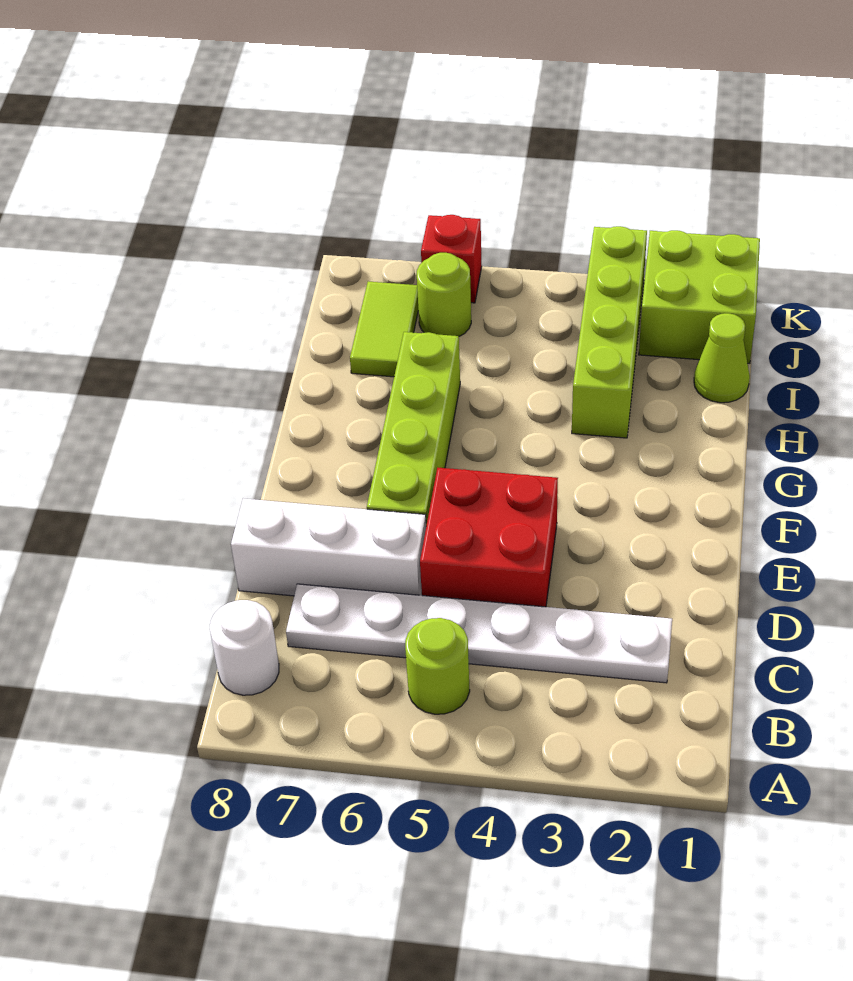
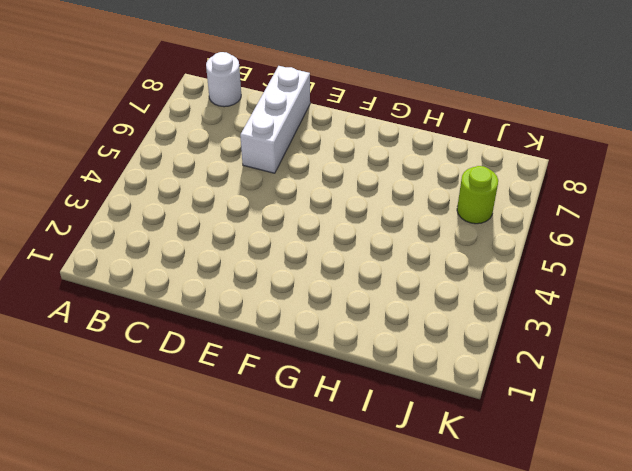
none -> lime 1x1 round brick [405,618,470,714]
none -> white 1x6 plate [286,584,672,683]
none -> red 2x2 brick [420,468,558,607]

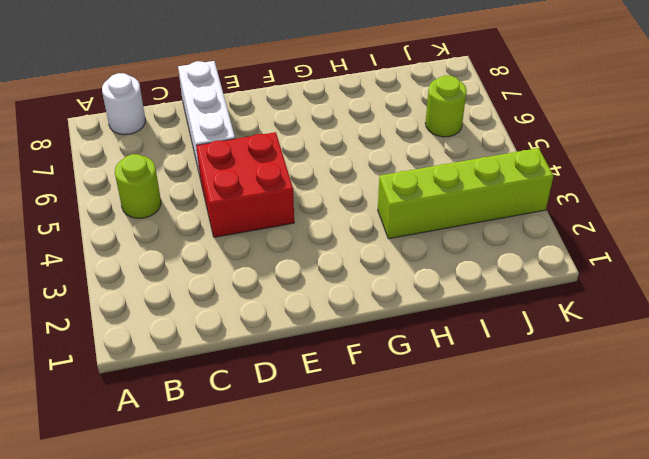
none -> white 1x6 plate [286,584,672,683]
none -> lime 1x4 brick [367,332,460,526]
none -> lime 1x1 cone [694,313,750,403]

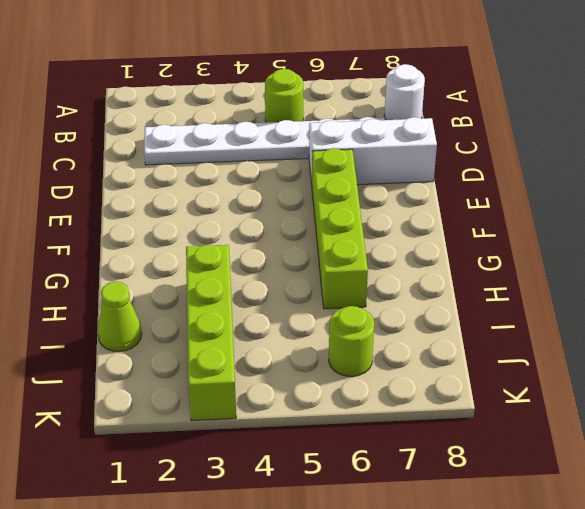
none -> red 2x2 brick [420,468,558,607]
none -> lime 1x2 tile [350,281,418,377]
none -> lime 2x2 brick [639,230,760,363]

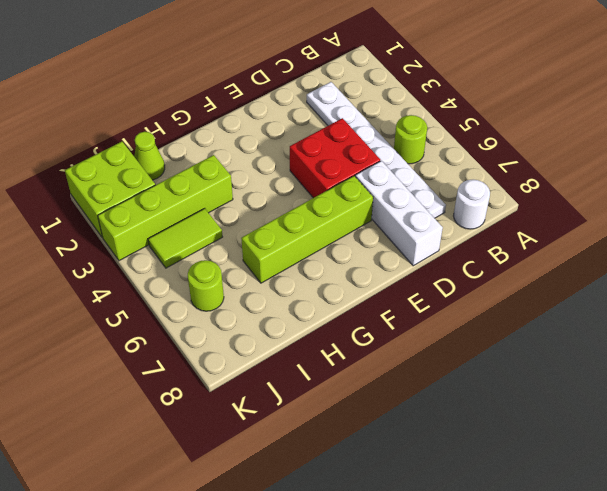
lime 1x2 tile [148,208,222,268] -> lime 1x2 tile moved to [350,281,418,377]
none -> red 1x1 brick [421,215,482,303]

